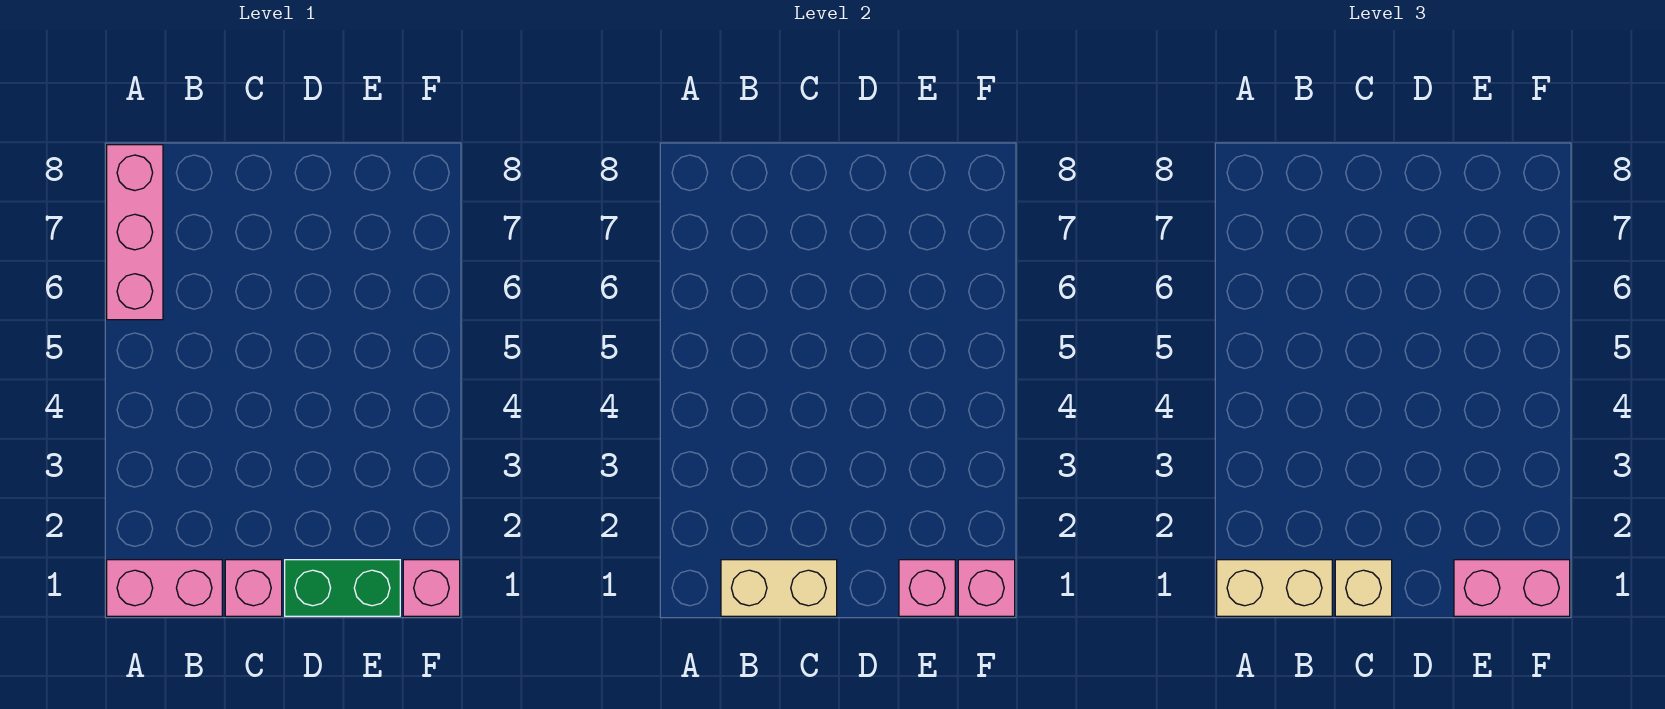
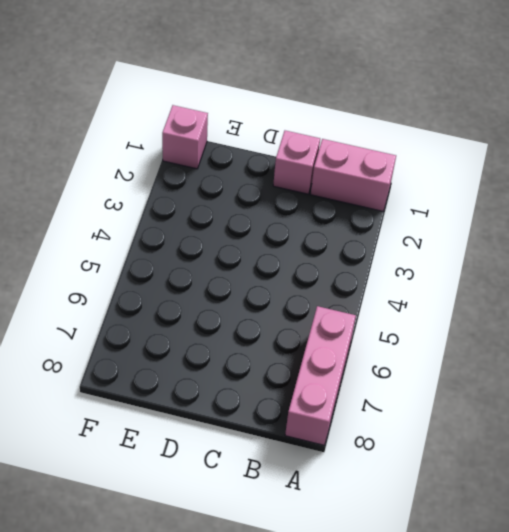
none -> green 1x2 brick [285,560,400,616]
none -> tan 1x2 brick [721,560,837,616]

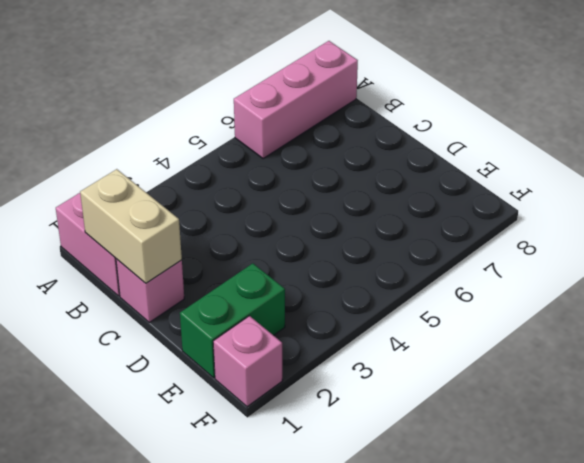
green 1x2 brick [180,263,285,378] -> green 1x2 brick turned to [285,560,400,616]
none -> pink 1x1 brick [899,560,955,616]
none -> pink 1x1 brick [958,560,1015,616]

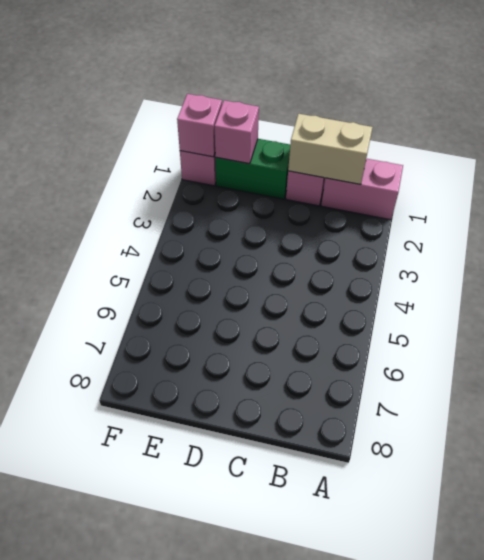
none -> pink 1x3 brick [107,145,163,320]
none -> tan 1x2 brick [1217,560,1332,616]

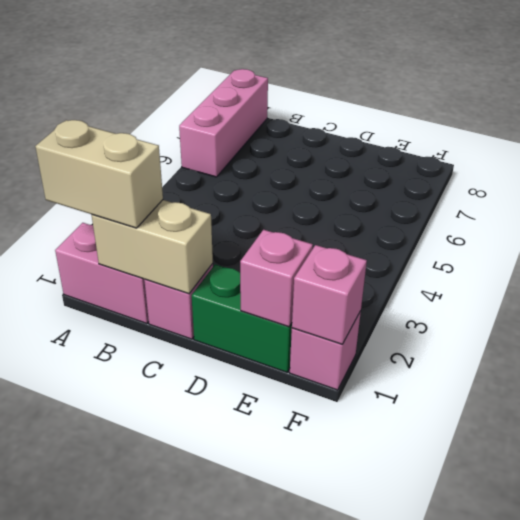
none -> tan 1x1 brick [1335,560,1392,616]
none -> pink 1x2 brick [1454,560,1570,616]

